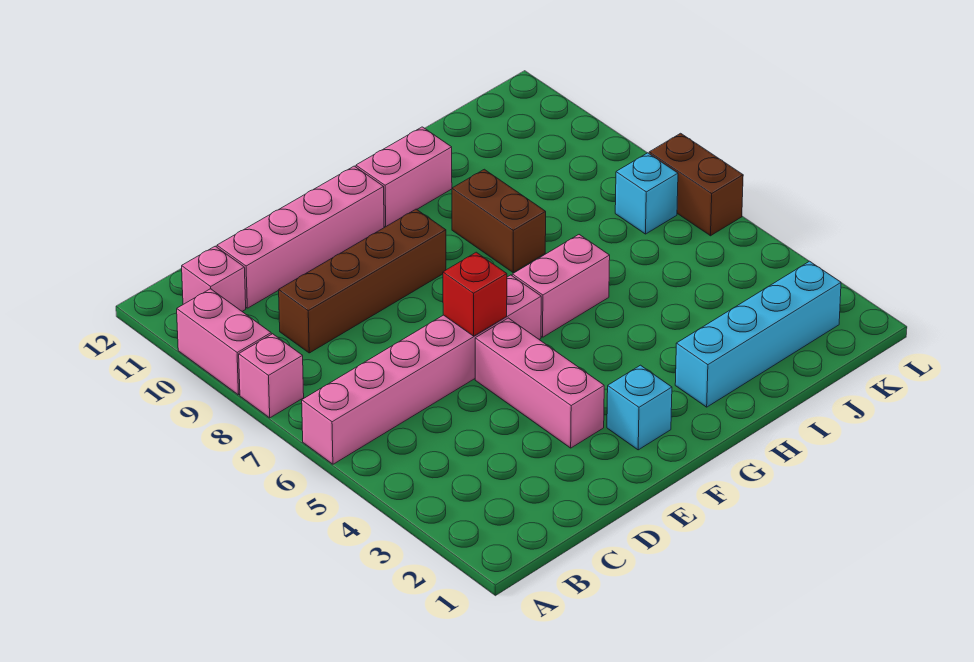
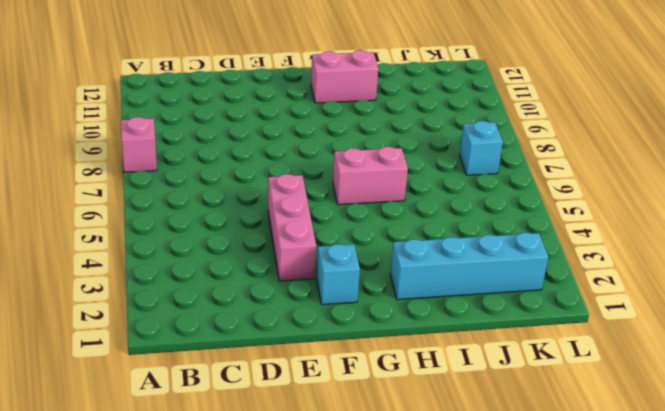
none -> pink 1x6 brick [302,275,541,464]
none -> pink 1x2 brick [177,289,271,395]
none -> pink 1x1 brick [182,246,246,311]

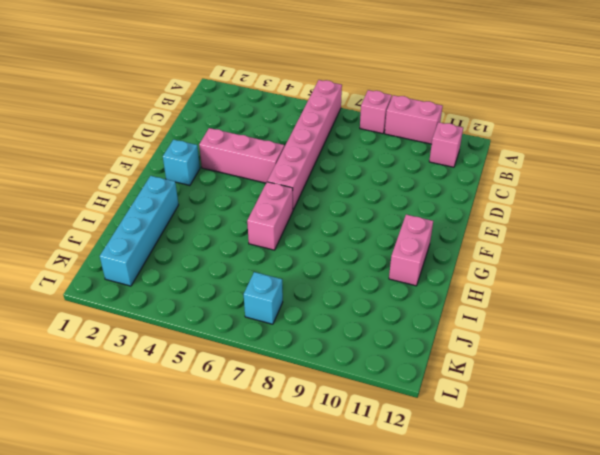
none -> brown 1x4 brick [279,209,446,353]
none -> pink 1x4 brick [217,166,384,308]
none -> brown 1x2 brick [452,169,546,272]

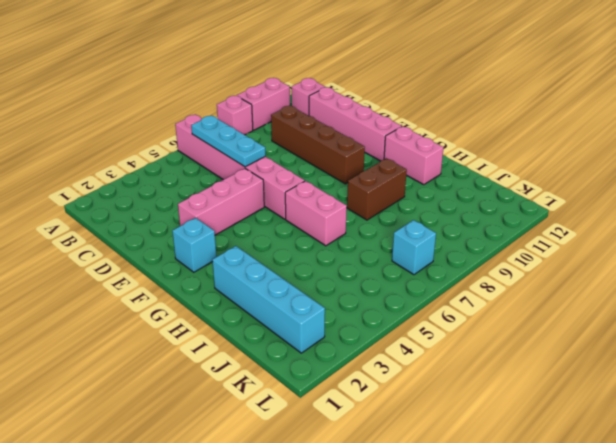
cyan 1x3 plate [191,115,265,167] -> none
none -> brown 1x2 brick [649,133,743,236]
none -> red 1x1 brick [443,252,507,336]

